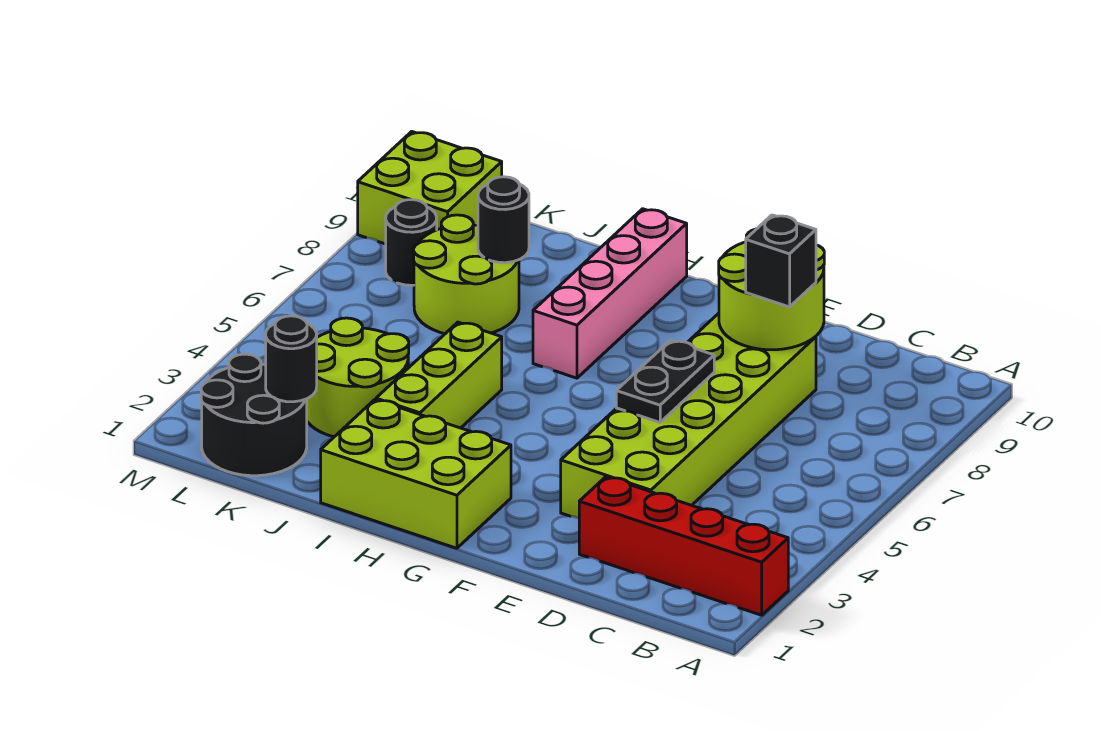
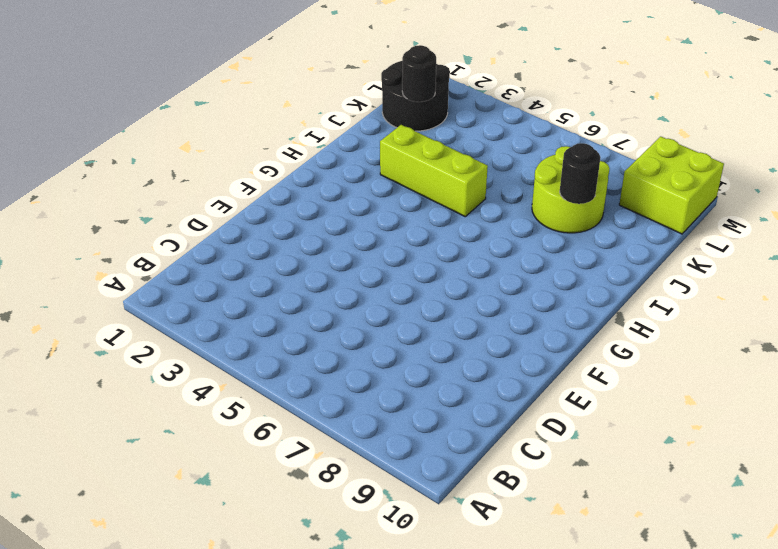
none -> red 1x4 brick [579,477,788,615]
none -> lime 2x6 brick [561,313,816,518]
none -> lime 2x3 brick [321,400,511,548]

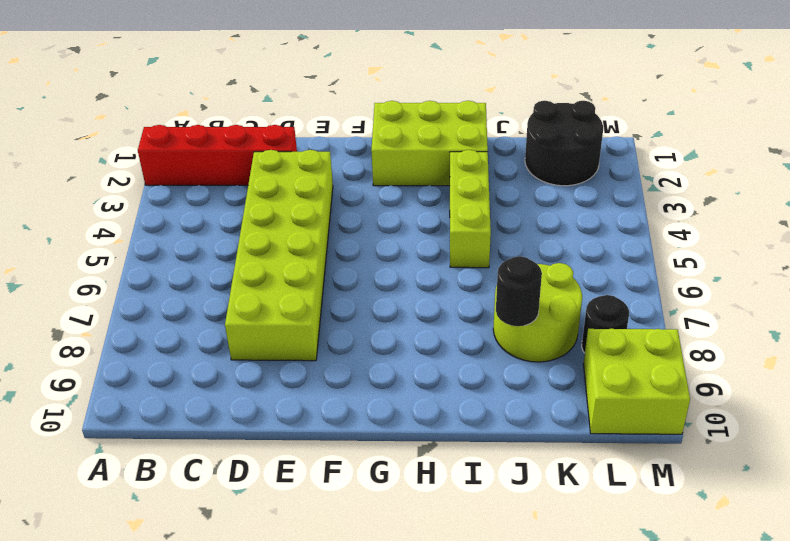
none -> pink 1x4 brick [533,209,687,378]
none -> lime 2x2 round brick [307,318,409,437]
none -> lime 2x2 round brick [719,229,824,350]

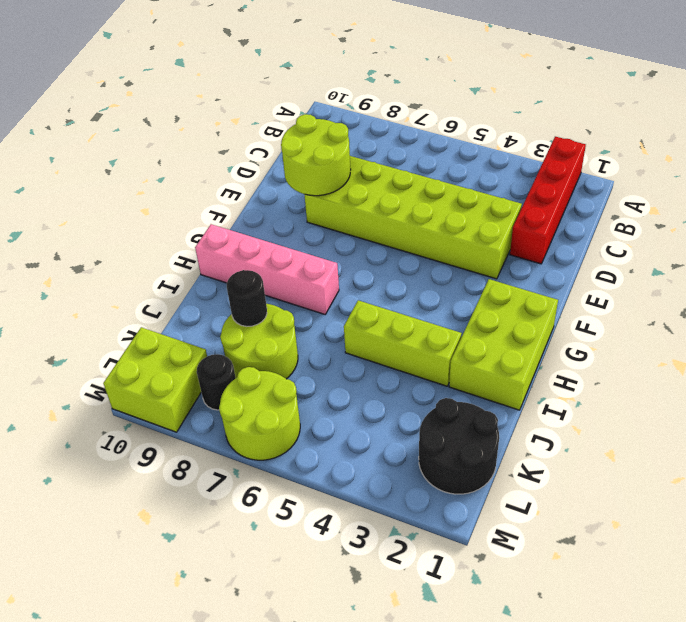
lime 2x2 round brick [219,367,300,460] -> lime 2x2 round brick moved to [307,318,409,437]
none -> black 1x2 plate [616,340,714,422]
none -> black 1x1 round brick [266,316,317,402]
none -> black 1x1 brick [746,215,816,307]

